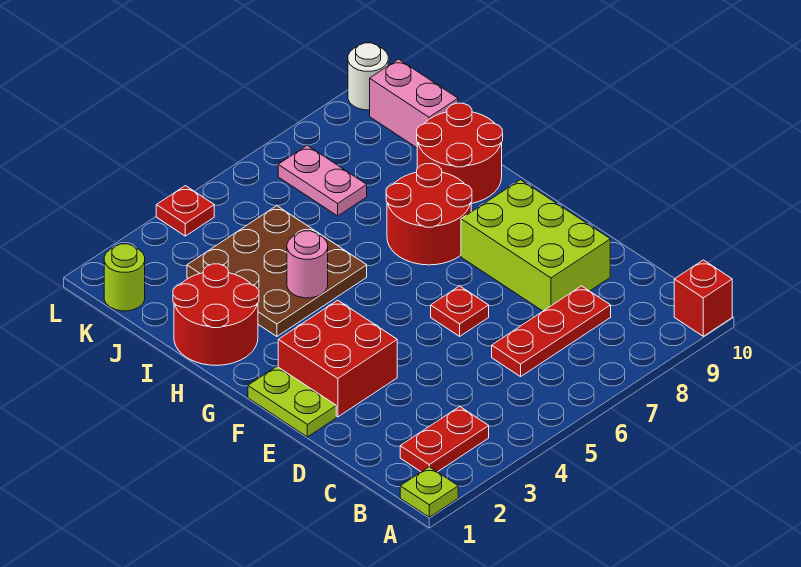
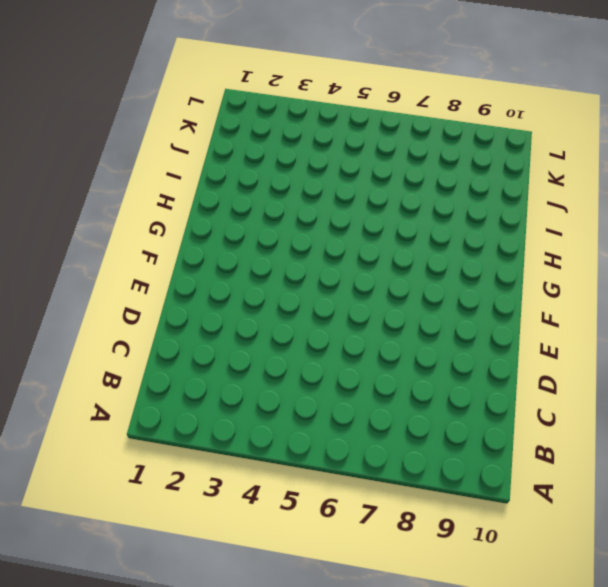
none -> lime 1x1 plate [400,467,458,517]
none -> red 1x1 brick [674,260,732,336]
none -> red 1x2 plate [400,407,489,472]

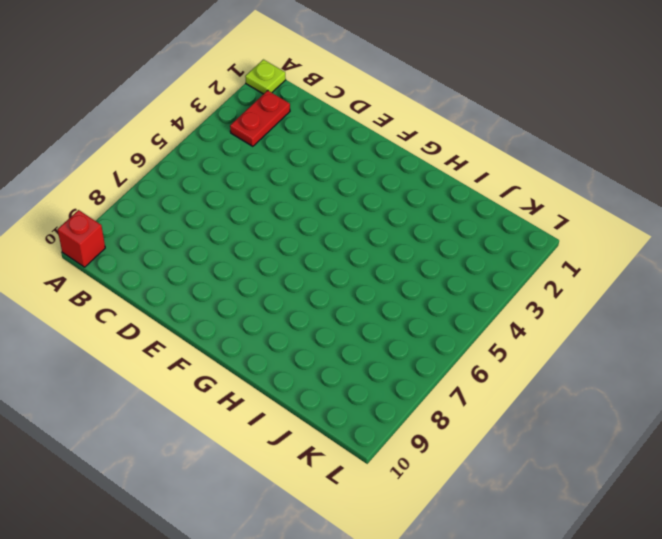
none -> red 1x3 plate [492,286,611,377]
none -> lime 2x3 brick [461,180,610,311]
none -> lime 1x2 plate [248,367,336,437]

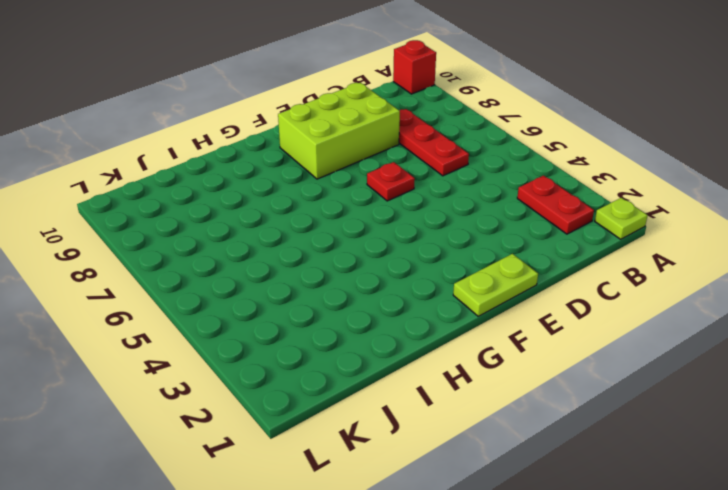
none -> red 2x2 brick [278,300,397,417]
none -> red 2x2 round brick [386,164,472,265]
none -> red 2x2 round brick [173,264,259,365]

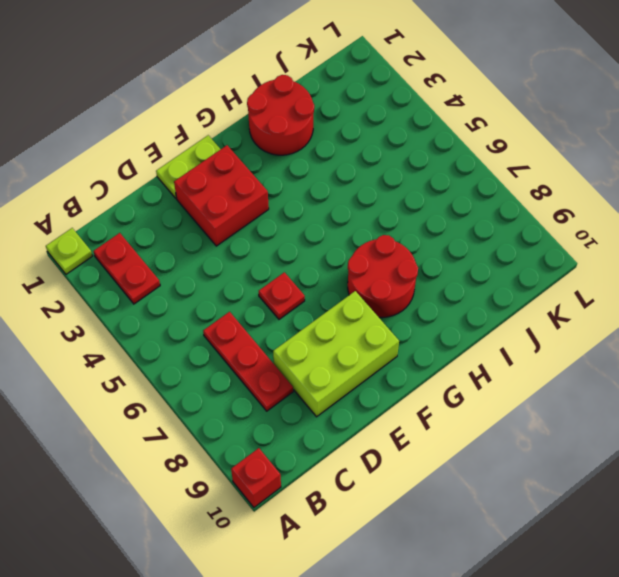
none -> brown 3x3 plate [187,206,367,336]
none -> red 2x2 round brick [417,103,503,203]
none -> pink 1x2 plate [278,145,367,216]

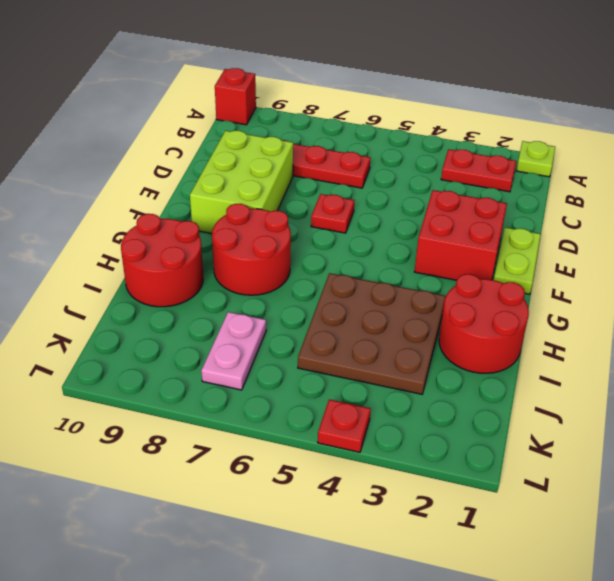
none -> pink 1x2 brick [370,59,458,148]
none -> lime 1x1 round brick [104,244,145,311]
none -> white 1x1 round brick [348,43,388,110]

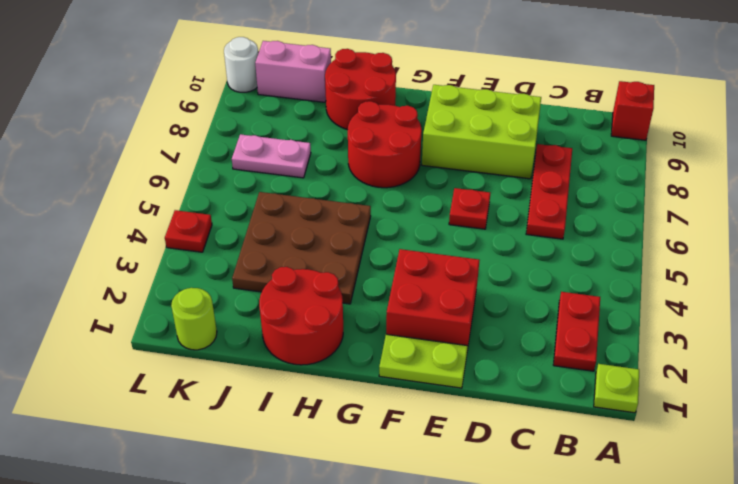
none -> pink 1x1 round brick [287,231,328,298]

